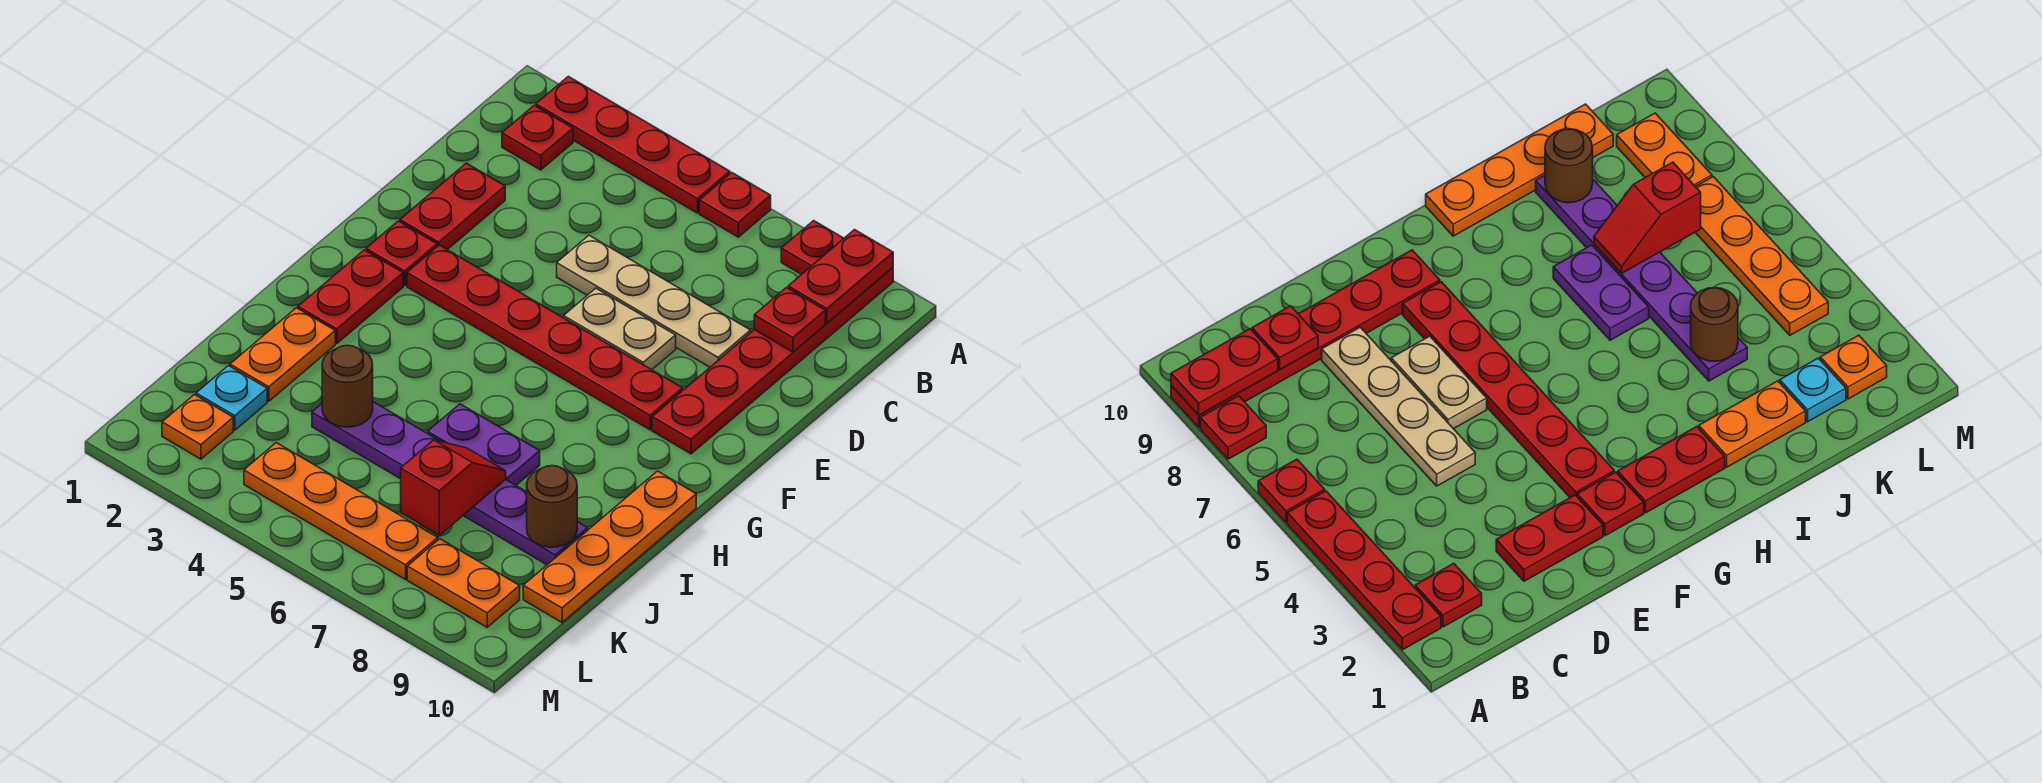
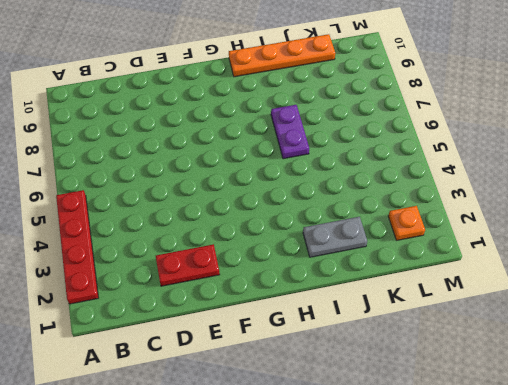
grey 1x2 plate [303,217,367,257] -> orange 1x2 plate [230,308,335,401]
none -> red 1x1 plate [699,173,771,237]
none -> red 1x1 plate [781,221,844,274]
none -> red 1x6 plate [652,268,893,454]

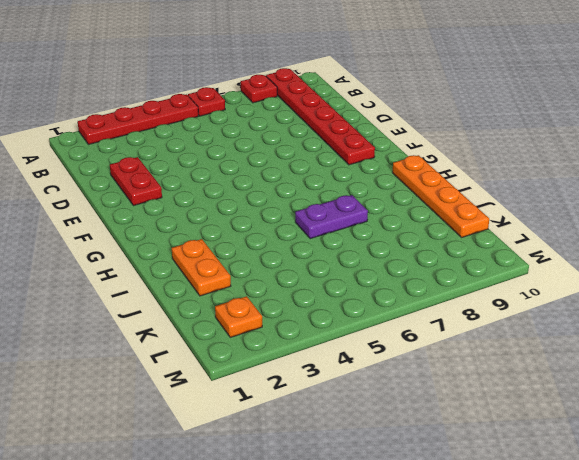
none -> red 1x1 plate [502,105,573,170]
none -> tan 1x4 plate [557,235,751,367]
none -> tan 1x2 plate [564,288,676,370]

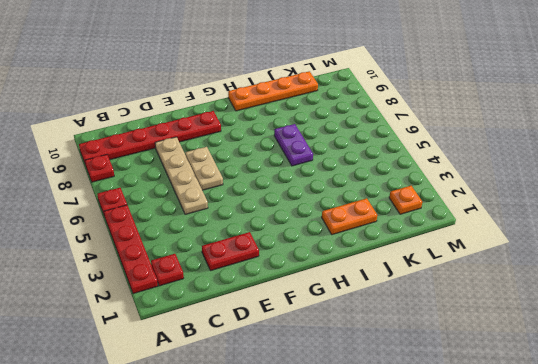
none -> red 1x1 plate [366,221,437,286]
none -> red 1x6 plate [407,245,683,430]
none -> red 1x2 plate [298,250,403,343]

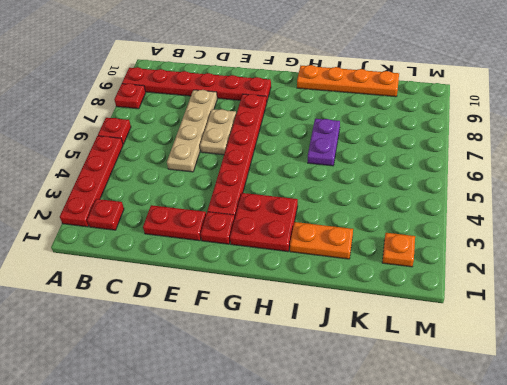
red 2x2 plate [230,193,298,252] -> red 1x2 plate [298,250,403,343]
none -> purple 1x6 plate [312,402,588,565]
none -> cyan 1x1 plate [196,366,267,430]
none -> orange 1x4 plate [244,443,438,579]

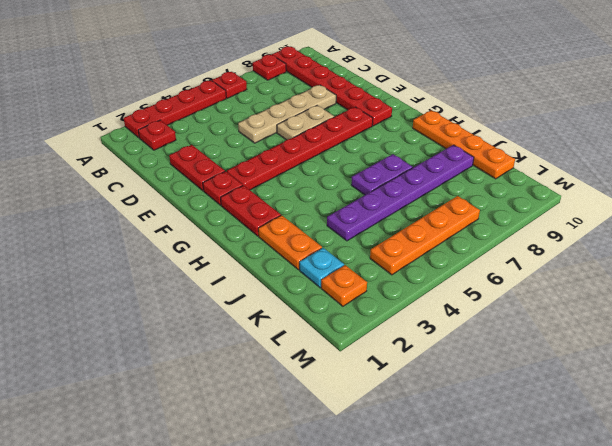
none -> orange 1x2 plate [407,539,520,627]
none -> red 1x2 plate [788,230,893,323]
none -> red 1x1 plate [754,287,825,352]

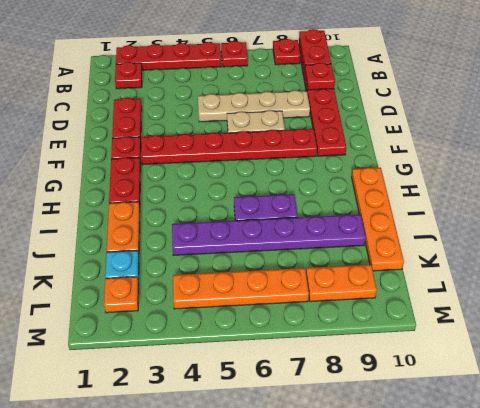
none -> brown 1x1 round brick [322,345,373,427]
none -> red 1x2 slope [401,440,506,535]
none -> brown 1x1 round brick [527,466,577,547]

